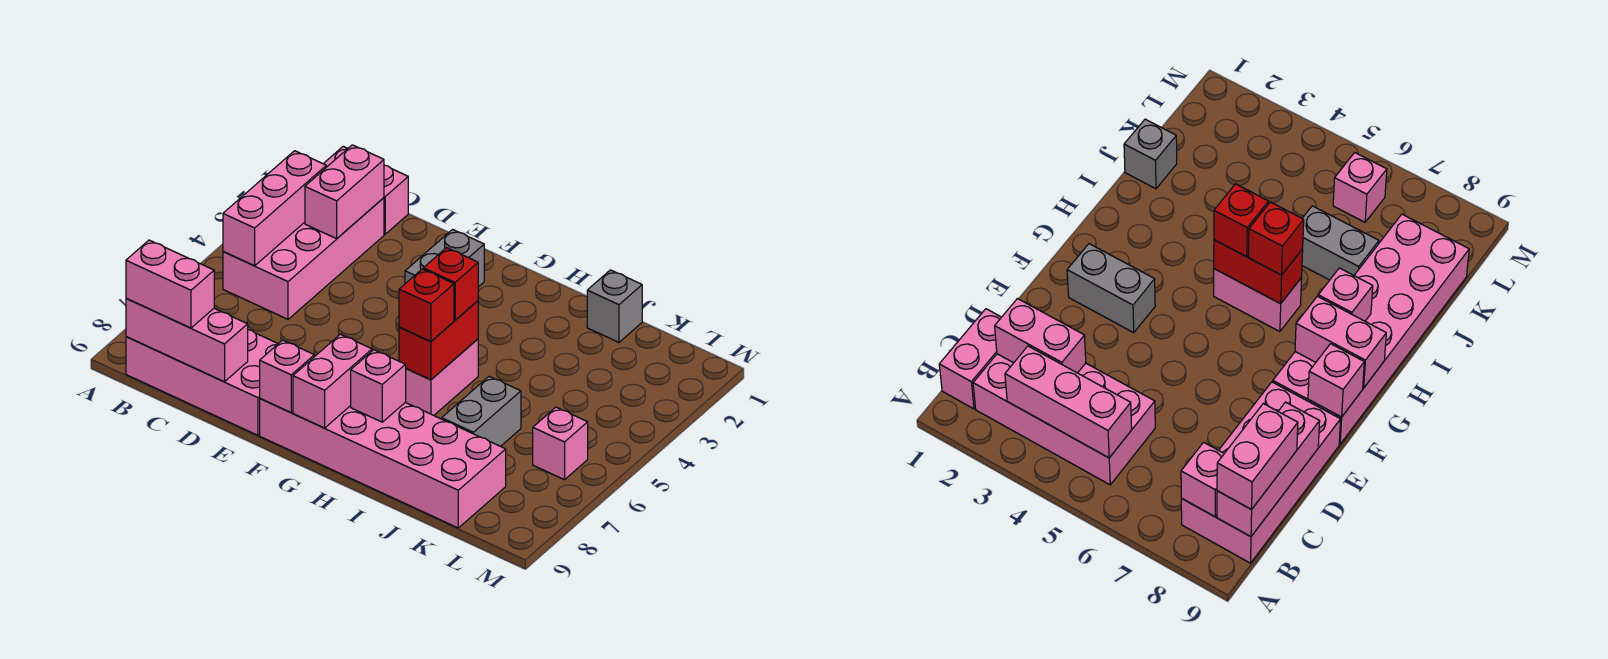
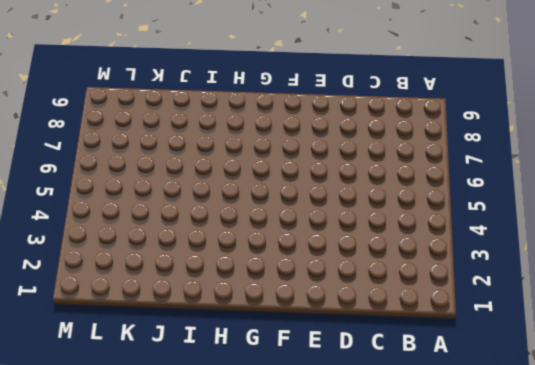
none -> pink 1x2 brick [323,146,408,234]
none -> pink 2x4 brick [223,198,384,319]
none -> pink 2x4 brick [126,330,278,435]

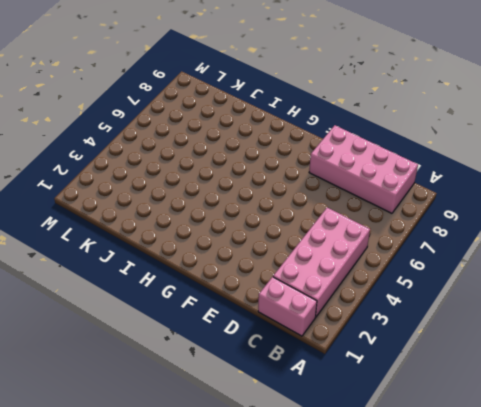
none -> grey 1x2 brick [405,230,484,287]
none -> pink 2x6 brick [260,399,506,528]
none -> pink 1x2 brick [405,339,478,415]

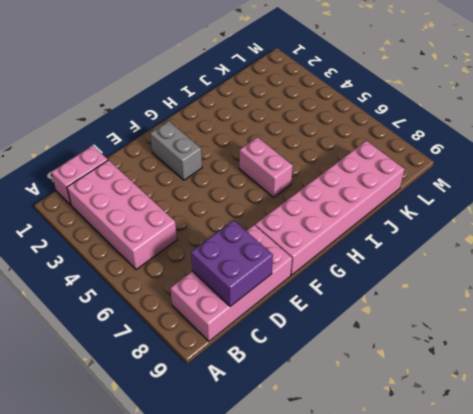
purple 2x2 brick [191,220,273,307] -> pink 1x3 brick [126,299,248,382]
none -> grey 1x1 brick [587,270,642,342]
none -> grey 1x2 brick [442,376,521,446]
none -> pink 1x1 brick [533,407,588,480]

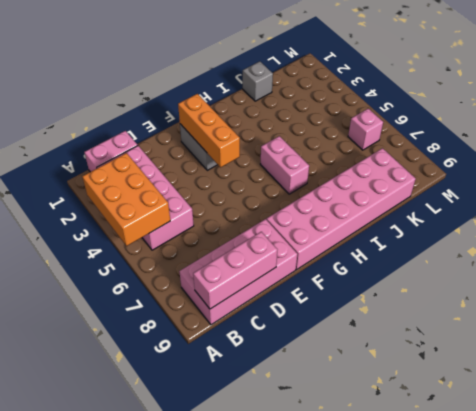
orange 2x3 brick [82,153,170,246] -> pink 1x3 brick [223,151,326,266]
orange 1x3 brick [178,94,240,167] -> none
none -> grey 1x2 brick [442,376,521,446]
none -> pink 1x1 brick [1181,442,1224,517]
none -> pink 1x2 brick [305,145,384,239]

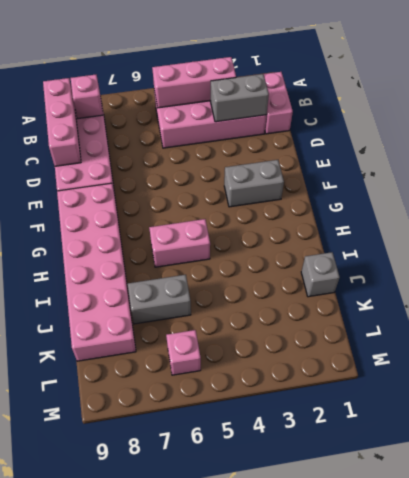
grey 1x2 brick [210,74,269,122] -> pink 1x2 brick [305,145,384,239]
none -> pink 1x1 brick [260,340,314,413]
none -> pink 1x2 brick [293,334,372,428]
none -> red 1x2 brick [399,301,478,380]

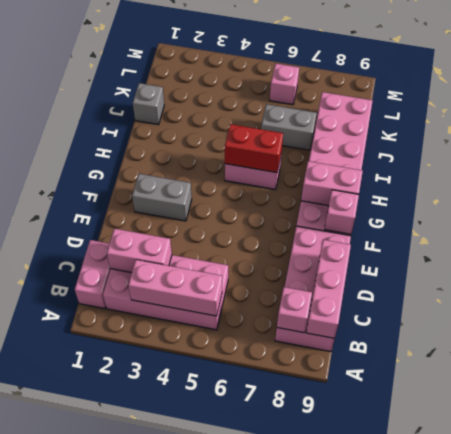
none -> pink 1x1 brick [351,350,406,422]
none -> pink 1x2 brick [126,240,214,328]
none -> red 1x1 brick [423,248,478,320]

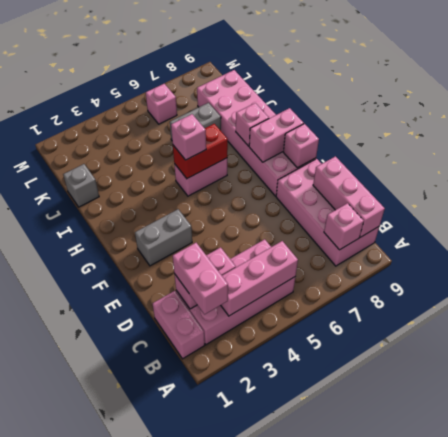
pink 1x2 brick [173,243,228,315] -> pink 1x2 brick moved to [126,240,214,328]
pink 1x1 brick [171,114,206,160] -> red 1x1 brick [423,248,478,320]
none -> red 1x1 brick [399,269,454,342]

